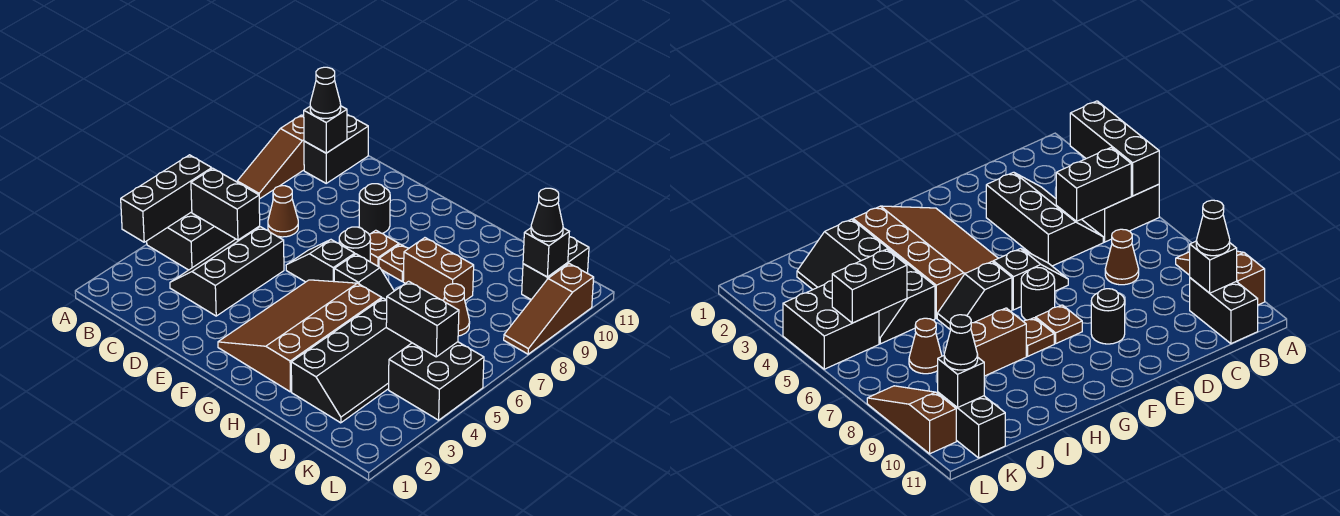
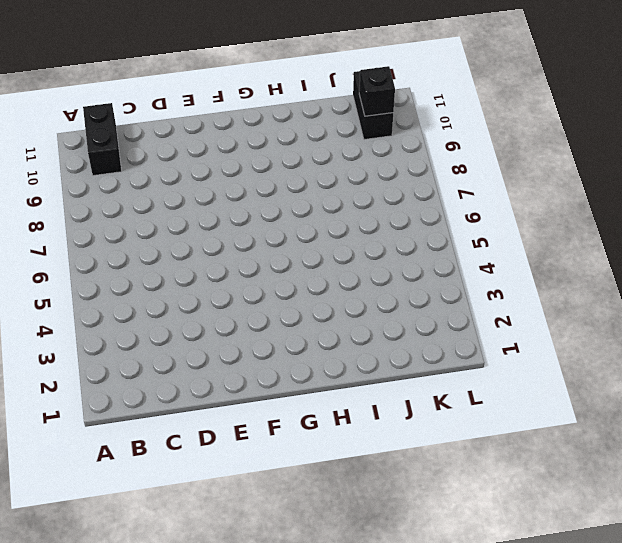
none -> black 2x2 brick [147,212,235,270]
none -> brown 1x3 slope [237,115,304,199]
none -> black 2x3 slope [170,227,284,316]

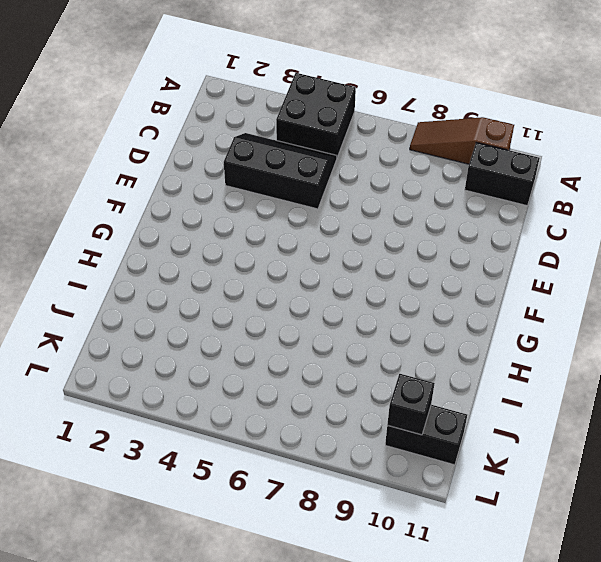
none -> brown 1x1 cone [268,186,298,237]
none -> black 1x2 slope [286,240,355,282]
none -> black 1x1 round brick [359,184,390,234]

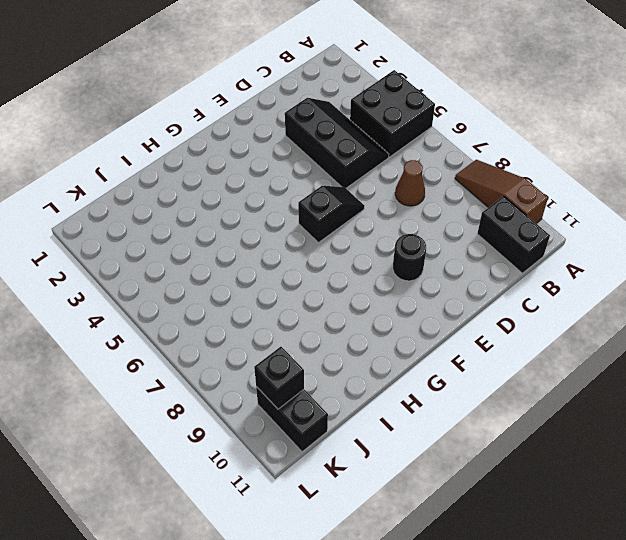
none -> brown 3x4 slope [218,280,382,392]
none -> black 1x1 round brick [339,227,371,262]
none -> brown 1x1 plate [370,230,399,267]

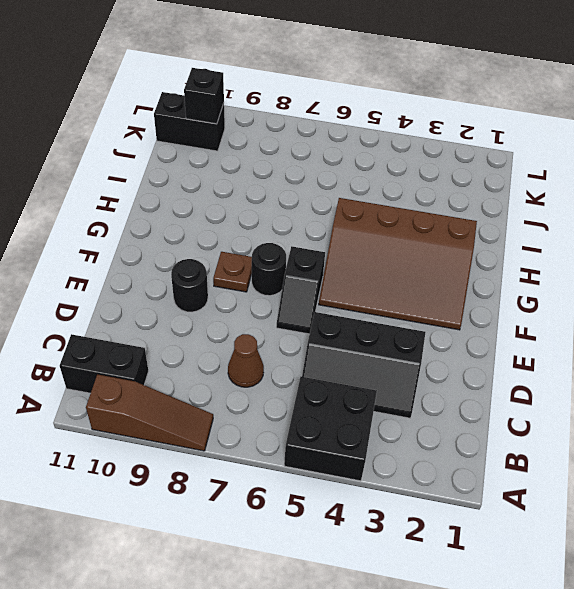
none -> black 1x2 slope [334,254,394,300]
none -> brown 1x1 plate [379,244,409,281]
none -> brown 1x2 brick [403,238,474,301]

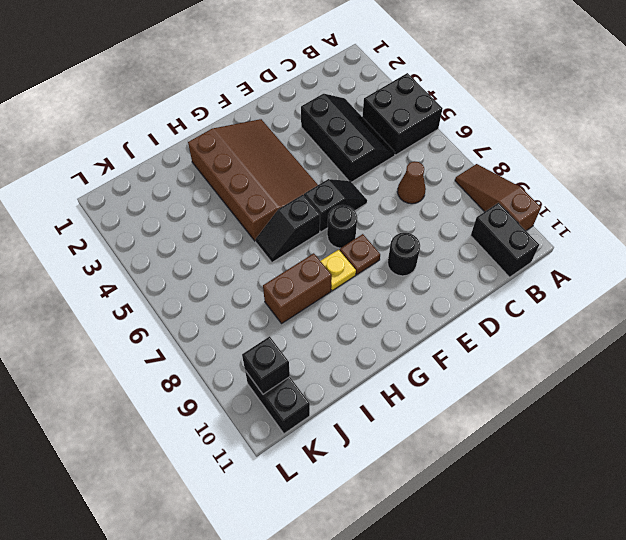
yellow 1x1 plate [321,250,356,291] -> brown 1x1 plate [379,244,409,281]
none -> black 2x4 slope [291,298,412,423]
none -> brown 1x1 cone [444,284,470,336]
none -> black 2x2 brick [389,342,484,420]

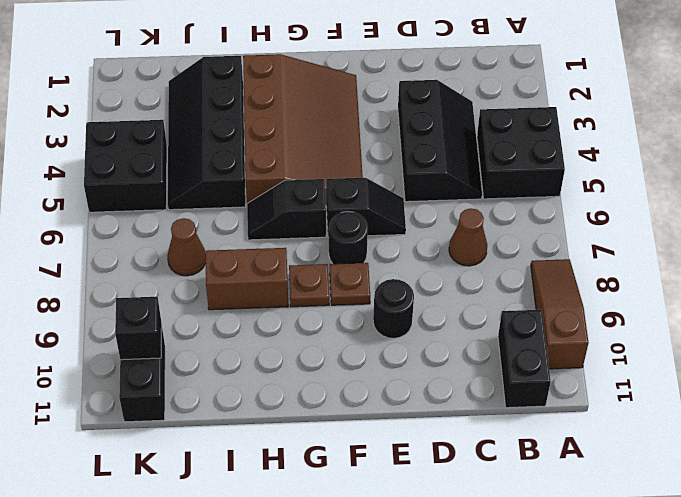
none -> brown 1x3 slope [504,264,594,354]
none -> black 1x3 brick [121,155,212,242]
none -> black 1x2 brick [191,169,260,240]

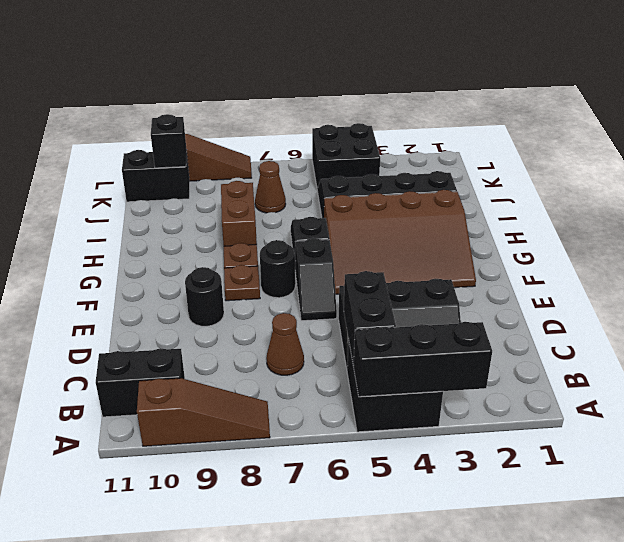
none -> black 1x1 brick [304,106,347,153]
none -> black 1x2 brick [386,281,459,357]
none -> black 1x1 cone [310,67,341,119]

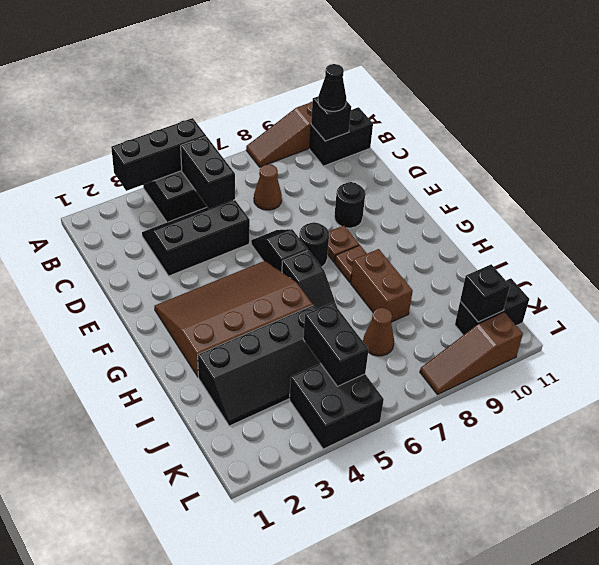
none -> black 1x1 cone [531,188,563,241]

